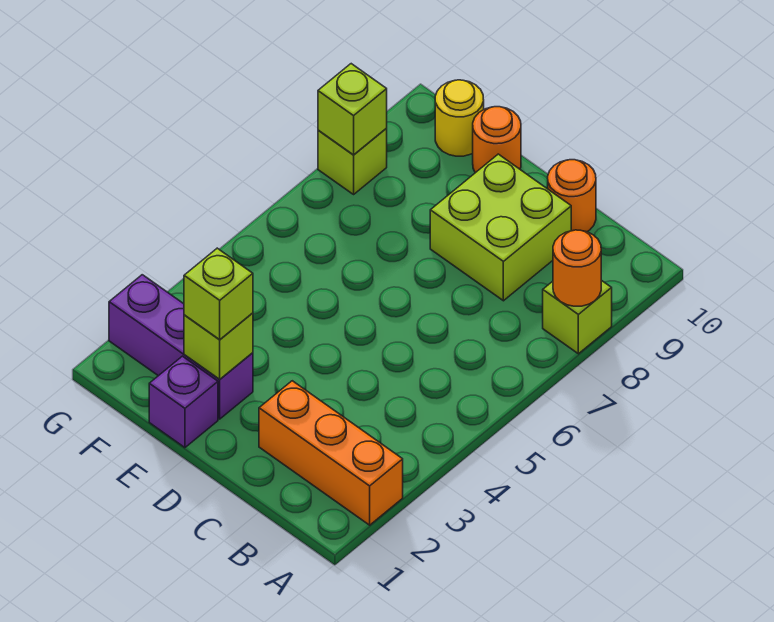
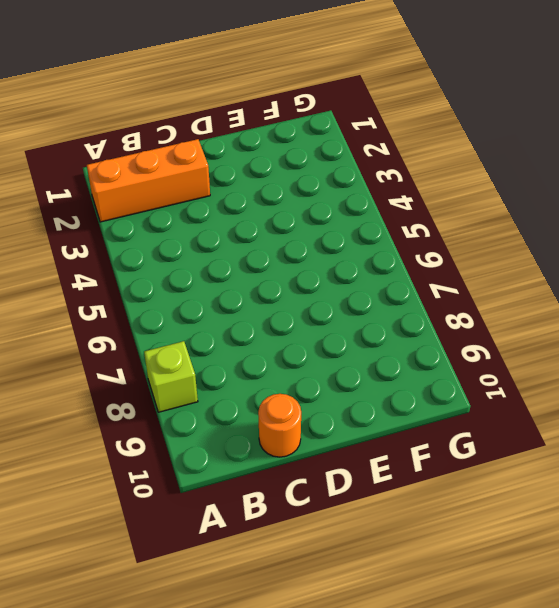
none -> lime 2x2 brick [430,154,571,301]
none -> purple 1x1 brick [149,356,218,448]
none -> purple 1x3 brick [109,275,253,419]

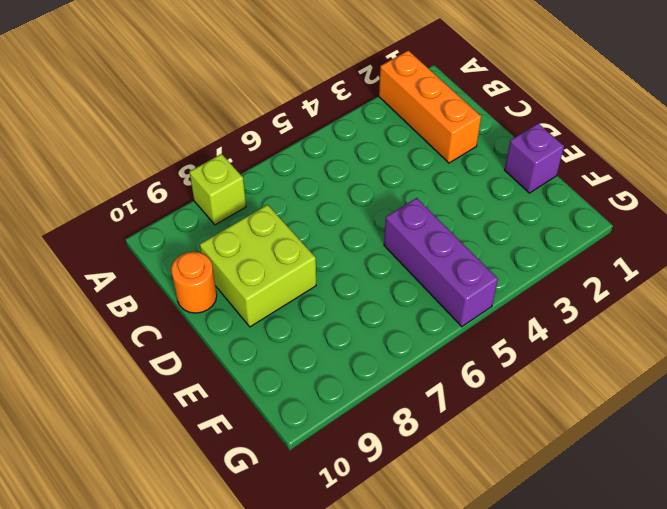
purple 1x3 brick [384,198,498,327] -> purple 1x3 brick moved to [109,275,253,419]
none -> orange 1x1 round brick [473,107,521,173]
none -> yellow 1x1 round brick [435,80,484,156]
none -> lime 1x1 brick [318,128,387,194]

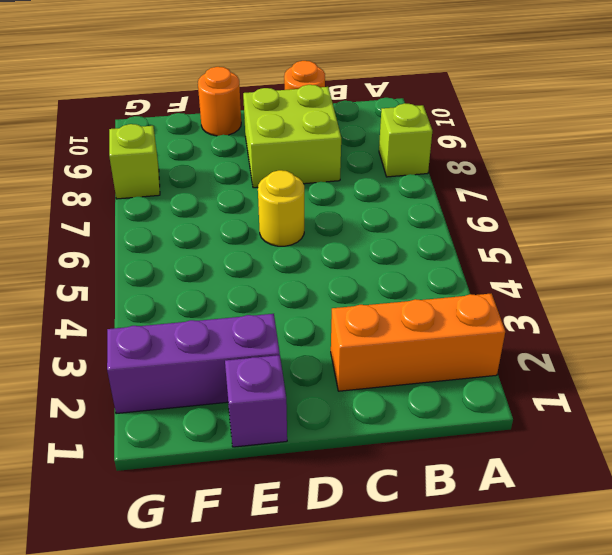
yellow 1x1 round brick [258,170,304,246] -> yellow 1x1 round brick moved to [435,80,484,156]
none -> orange 1x1 round brick [553,230,601,306]
none -> lime 1x1 brick [184,313,253,379]
none -> lime 1x1 brick [318,64,387,155]

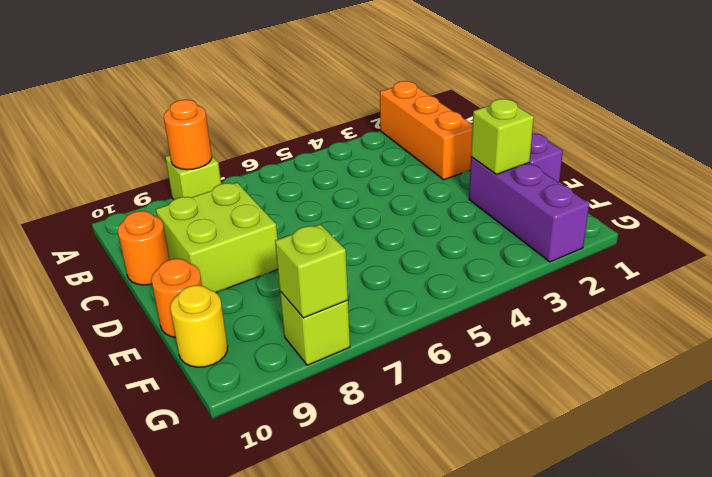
none -> lime 1x1 brick [184,248,253,339]

